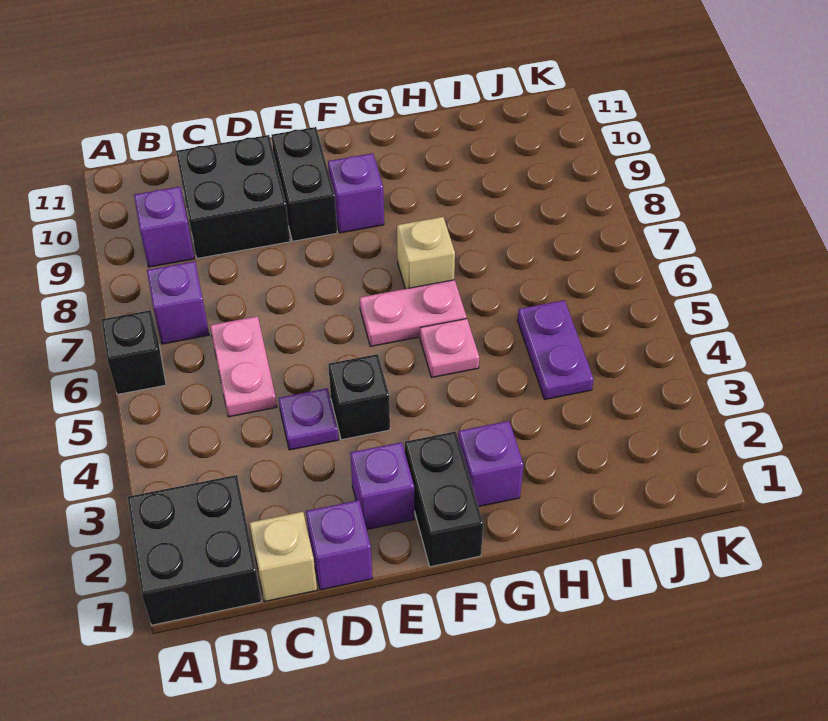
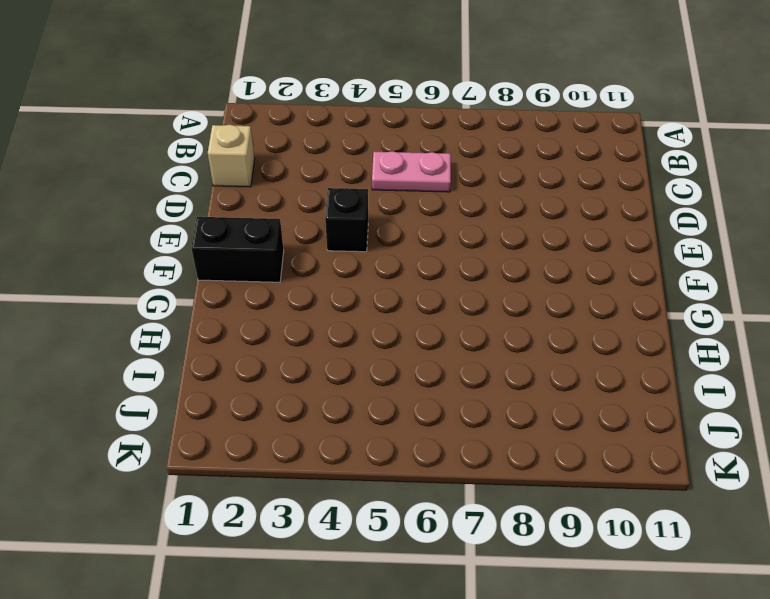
none -> black 2x2 brick [127,475,262,625]
none -> black 1x1 brick [101,310,166,395]
none -> purple 1x1 brick [147,261,209,344]

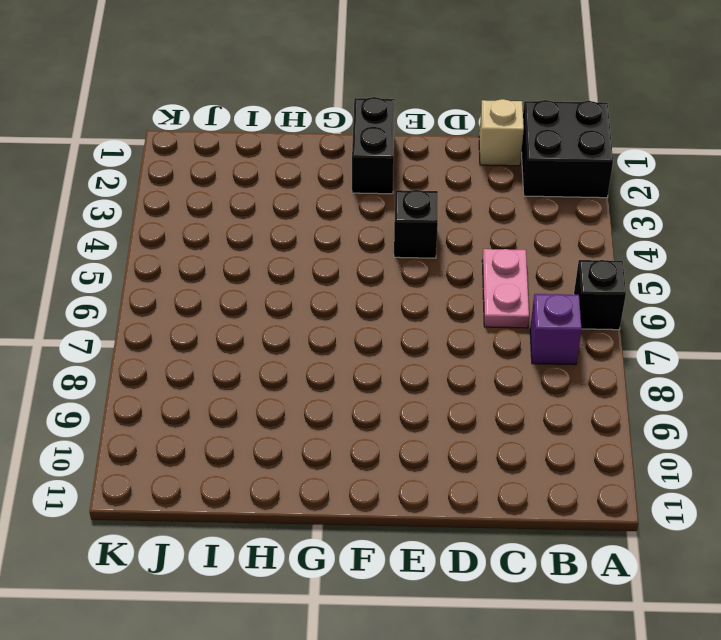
none -> purple 1x1 brick [134,187,194,267]
none -> black 2x2 brick [176,135,290,258]
none -> purple 1x1 brick [306,500,372,590]

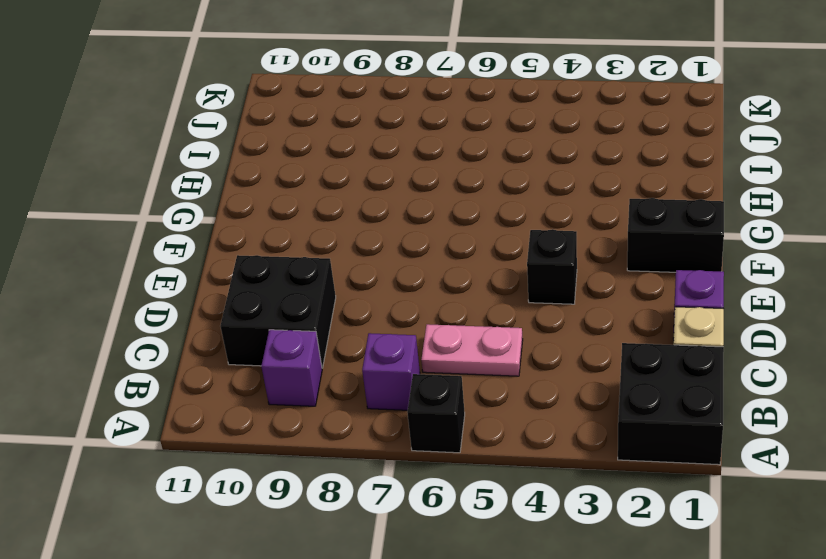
none -> purple 1x1 plate [279,388,338,450]
none -> purple 1x1 brick [350,442,414,529]
none -> black 1x2 brick [272,127,337,241]

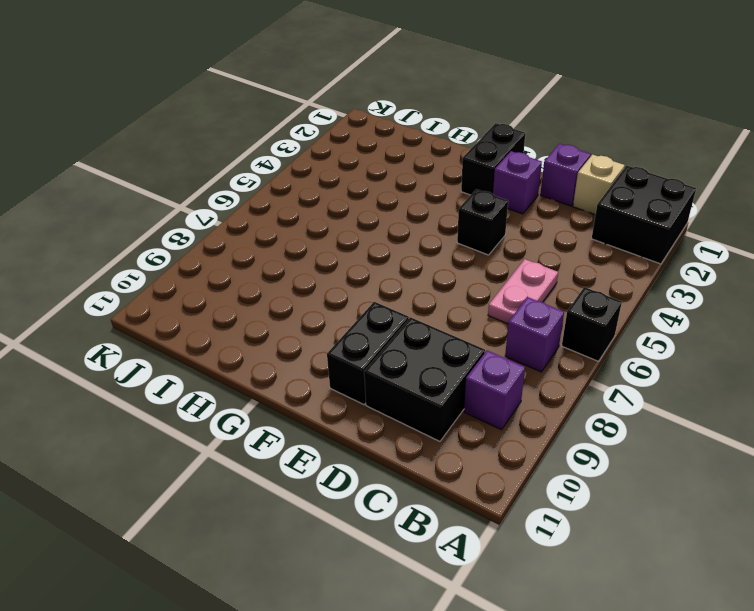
none -> purple 1x1 plate [279,388,338,450]
none -> pink 1x2 plate [360,280,467,347]
none -> purple 1x1 brick [328,153,384,233]

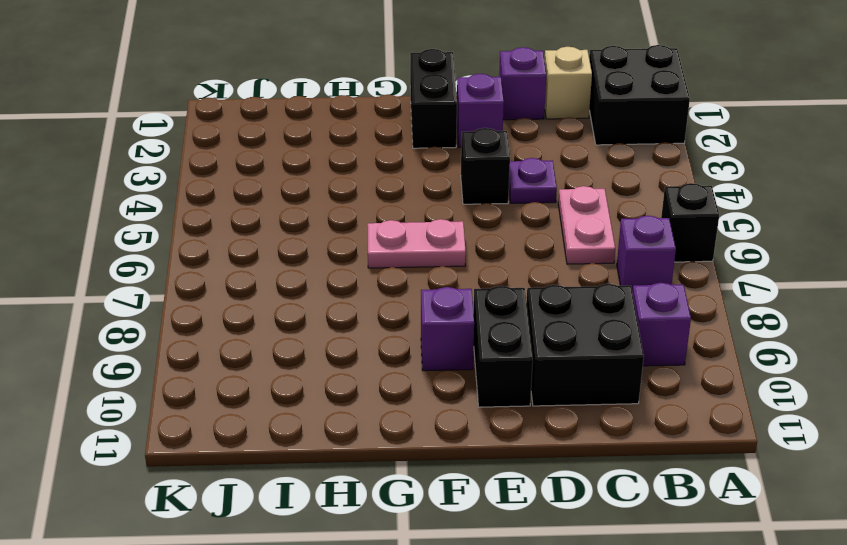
none -> purple 1x1 brick [458,421,523,507]
none -> pink 1x1 plate [420,319,479,377]
none -> tan 1x1 brick [397,217,455,289]

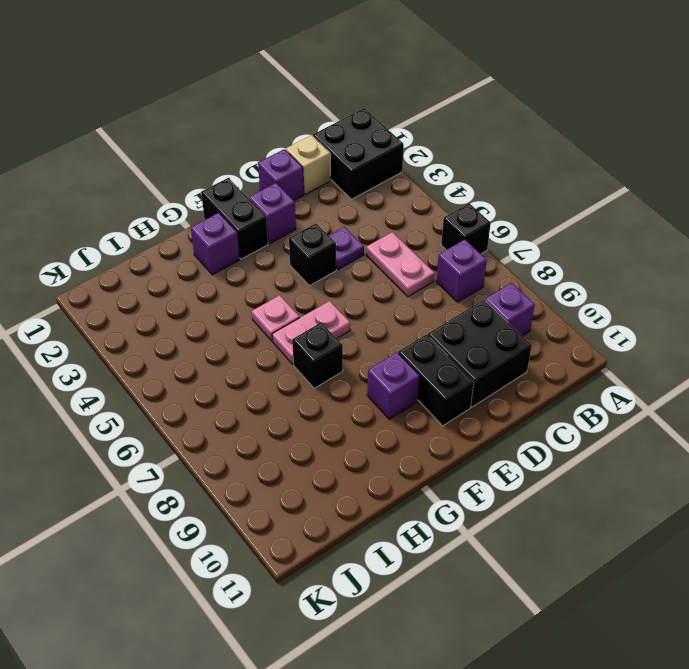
black 1x1 brick [292,322,343,388] -> tan 1x1 brick [397,217,455,289]
none -> purple 1x2 plate [517,300,594,399]

